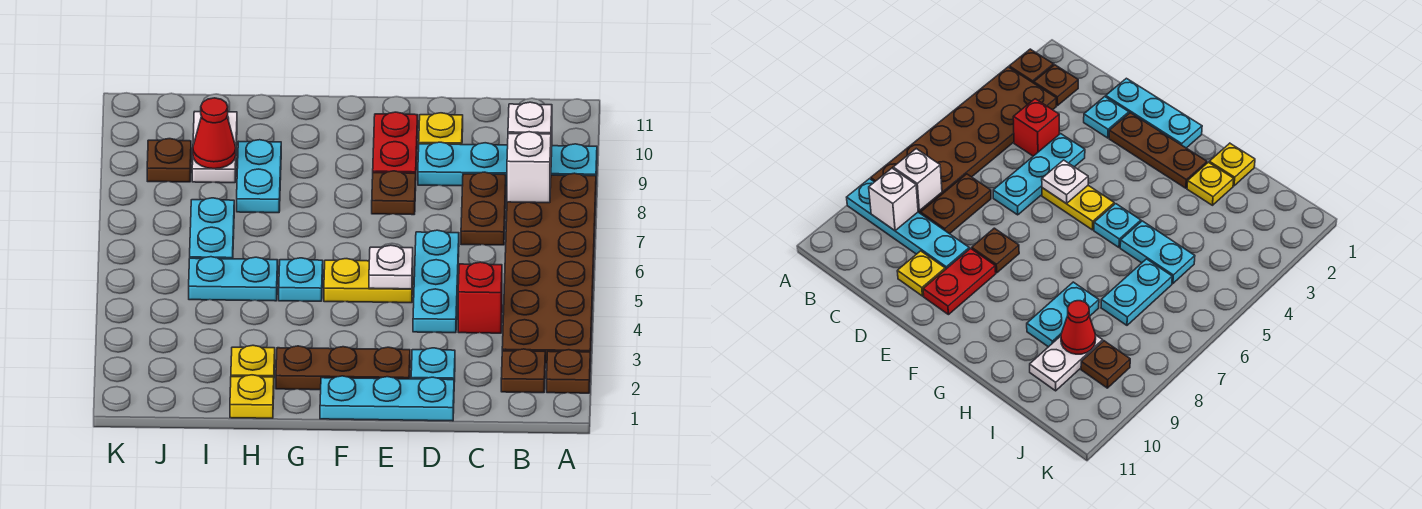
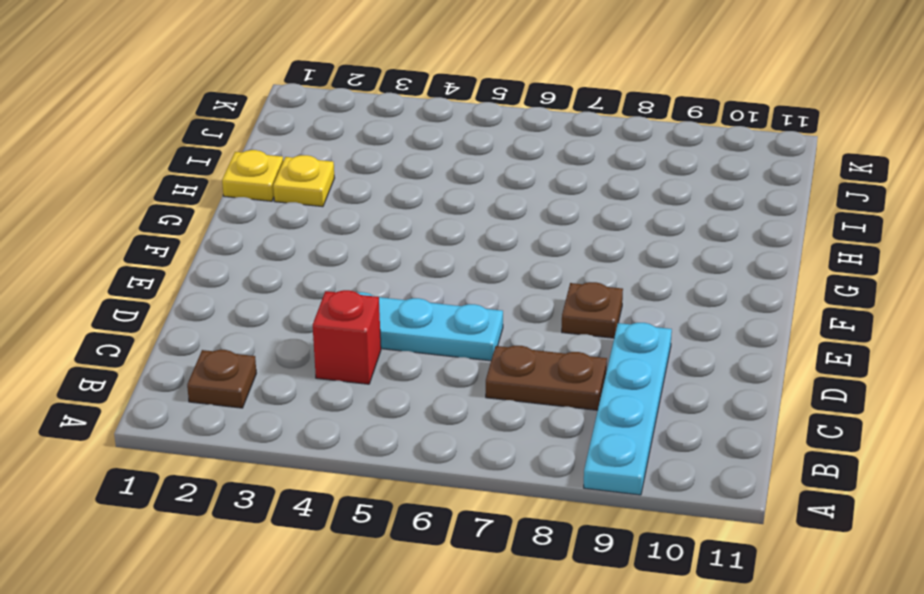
none -> brown 1x1 plate [547,350,590,393]
none -> brown 2x6 plate [502,173,596,363]
none -> cyan 1x3 plate [320,376,454,421]

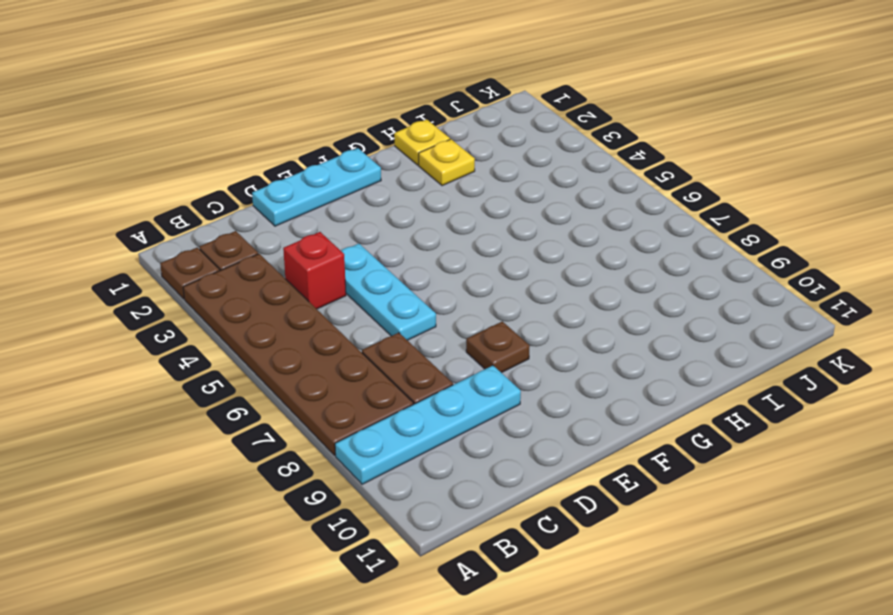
none -> cyan 1x1 plate [411,348,455,382]
none -> yellow 1x1 plate [419,113,463,145]
none -> brown 1x3 plate [276,346,410,390]

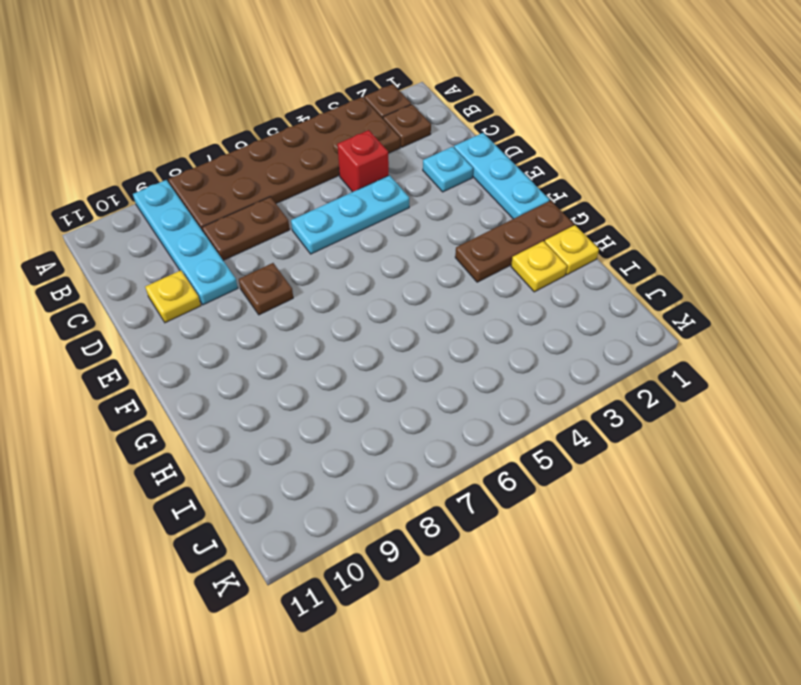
brown 1x3 plate [455,201,574,282] -> brown 1x3 plate turned to [276,346,410,390]
none -> yellow 1x2 plate [324,259,413,303]
none -> red 1x2 plate [373,112,418,173]
none -> cyan 1x1 plate [279,258,323,301]

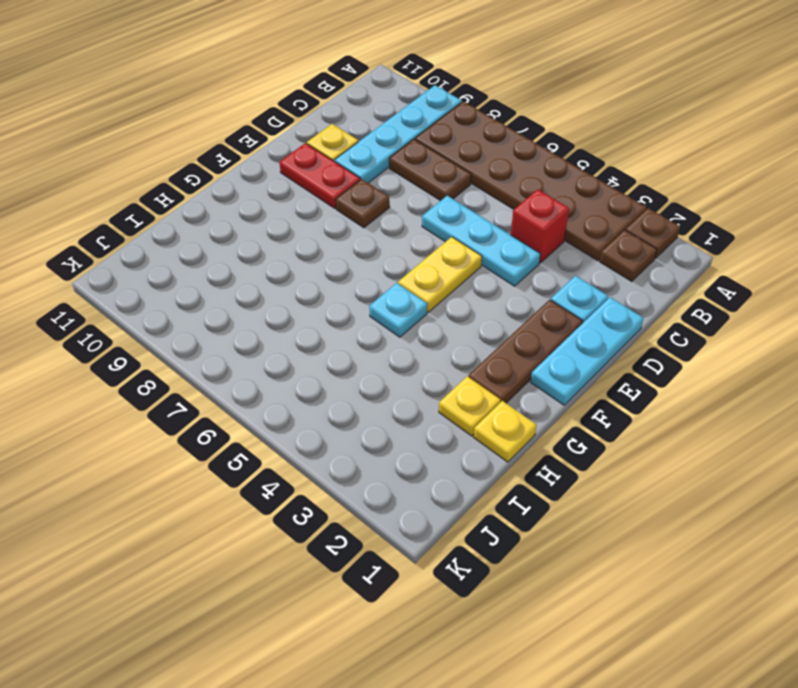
none -> cyan 1x2 plate [189,257,278,301]
none -> cyan 1x2 plate [237,140,281,213]
none -> cyan 1x2 plate [190,198,234,259]

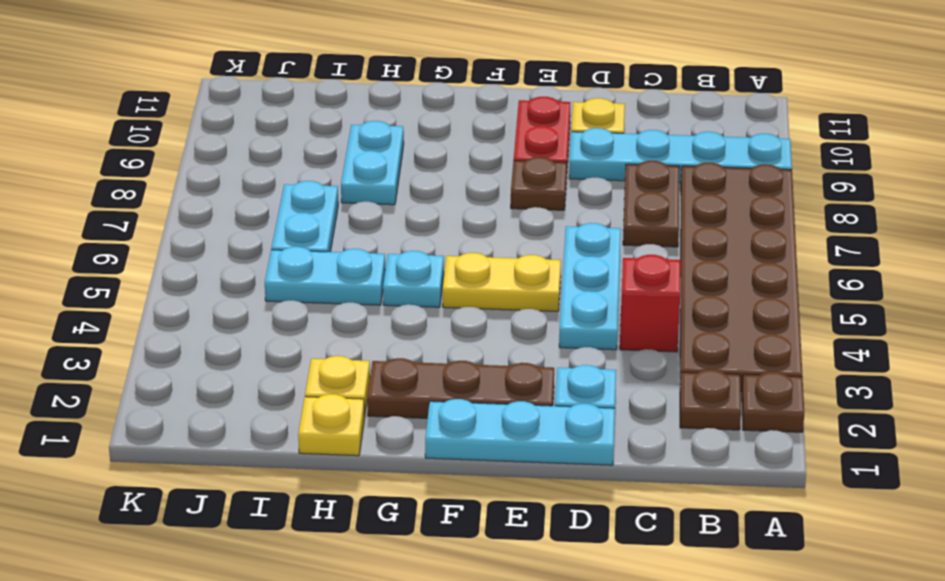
none -> white 1x2 plate [192,112,237,183]
none -> brown 1x1 plate [147,139,191,182]
none -> white 1x1 brick [507,132,551,203]

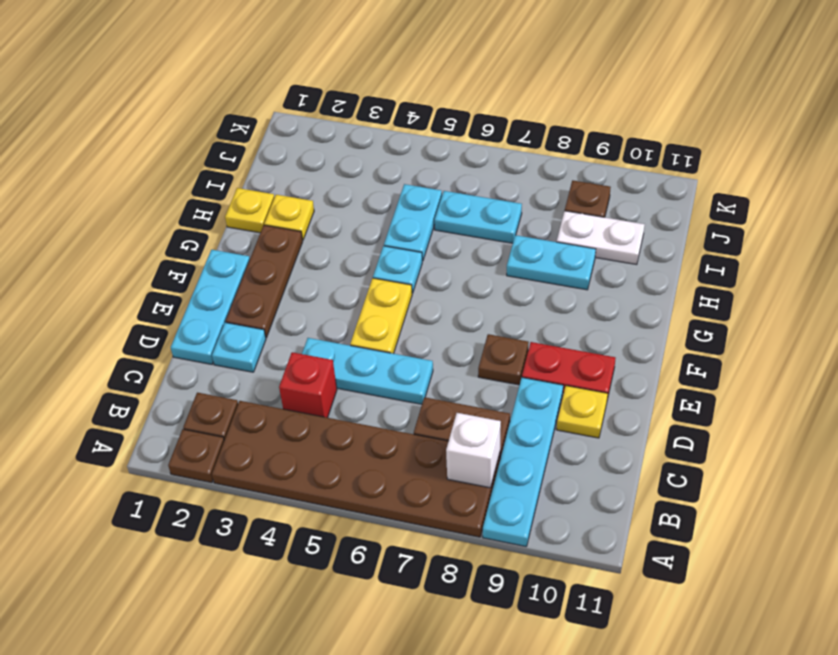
none -> white 1x1 brick [508,102,552,157]
none -> white 1x1 plate [369,245,413,289]
none -> red 1x1 cone [193,98,236,169]

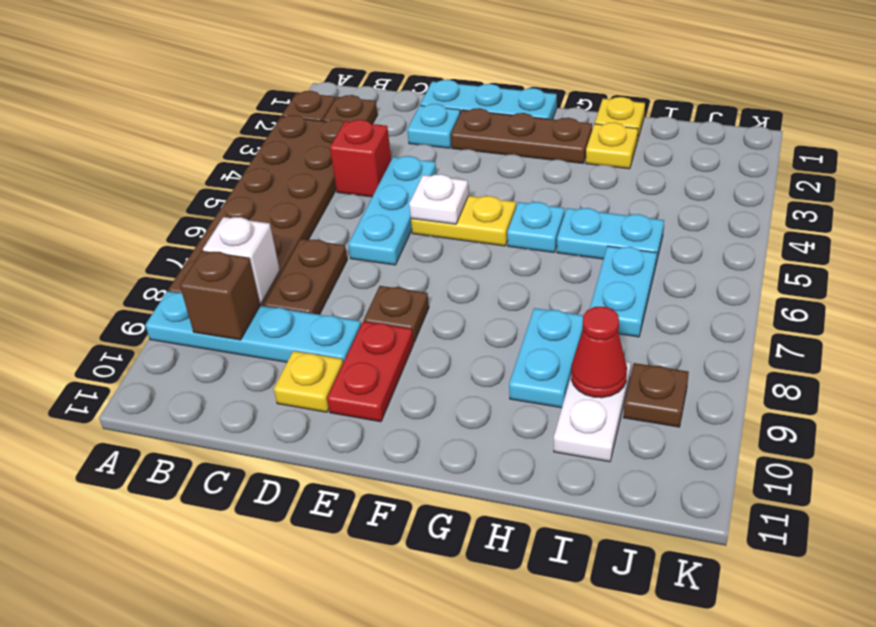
brown 1x1 brick [180,251,260,340] -> white 1x1 brick [508,102,552,157]

